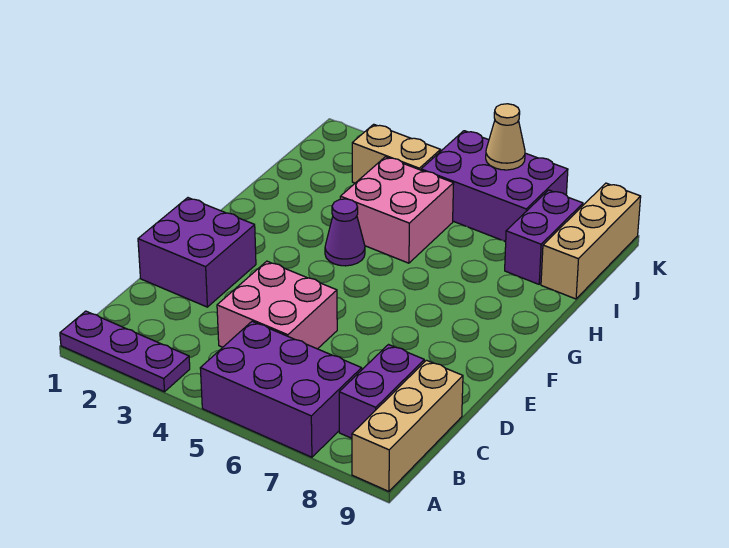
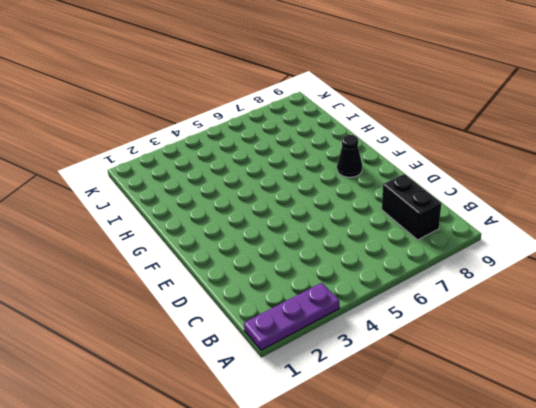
black 1x2 brick [382,174,441,240] -> purple 1x2 brick [339,345,424,438]
black 1x1 cone [337,135,362,177] -> none
none -> purple 2x3 brick [200,321,362,457]
none -> tan 1x3 brick [352,360,463,491]
none -> pink 2x2 brick [217,261,337,349]

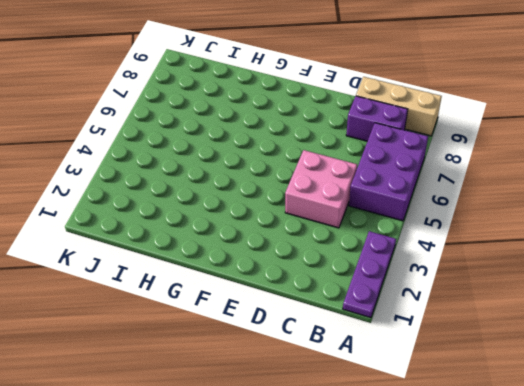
none -> purple 2x2 brick [138,198,256,307]
none -> purple 1x1 cone [325,199,365,266]
none -> pink 2x2 brick [340,157,454,263]

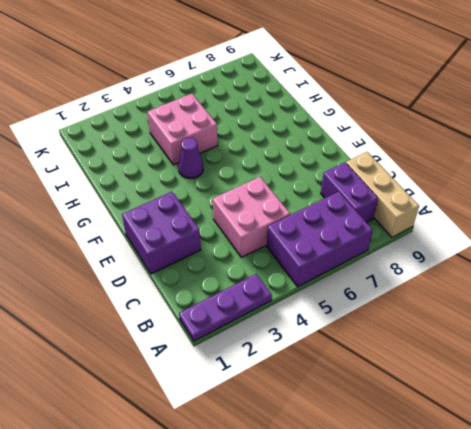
none -> purple 1x2 brick [505,190,583,284]
none -> tan 1x3 brick [541,183,641,299]
none -> tan 1x2 brick [352,124,441,183]

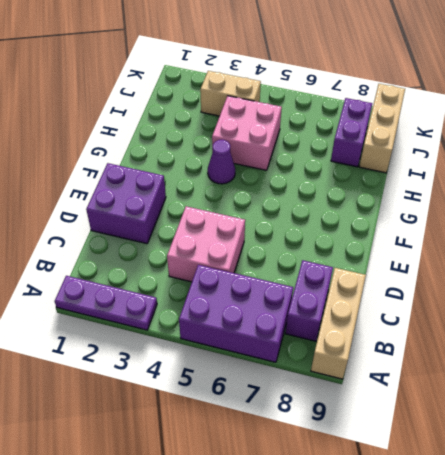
none -> purple 2x3 brick [421,131,568,242]
none -> tan 1x1 cone [486,104,525,170]

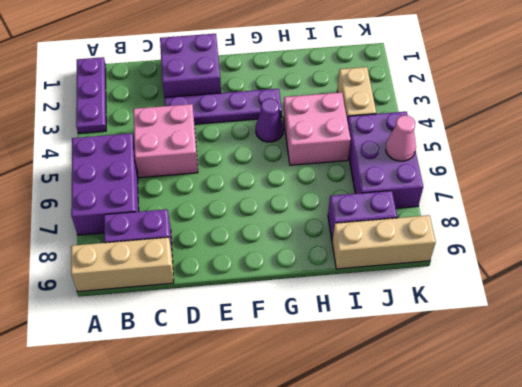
purple 1x4 plate [164,89,282,124] -> none
pink 1x1 cone [386,115,416,161] -> tan 1x1 cone [486,104,525,170]

